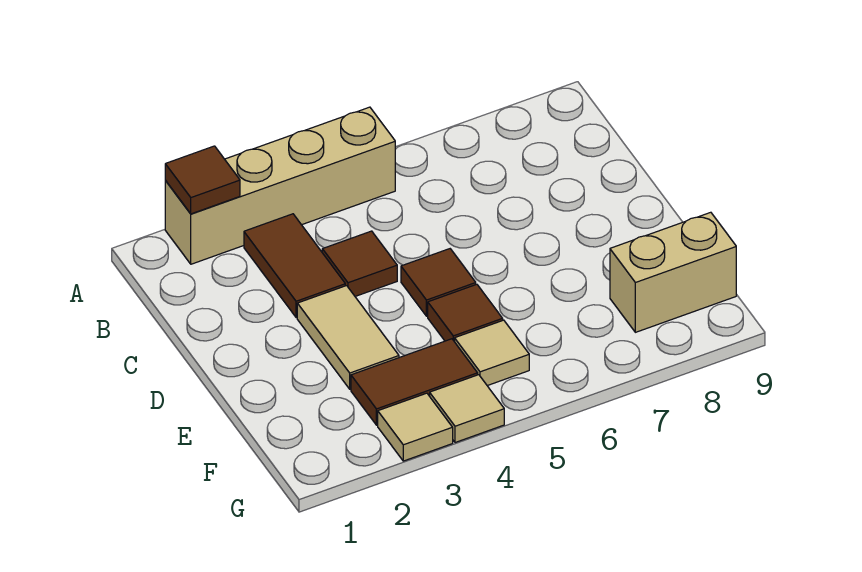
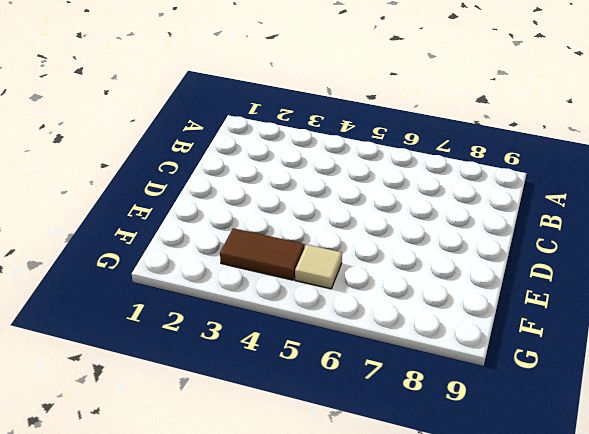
none -> tan 1x4 brick [165,107,395,264]
none -> brown 1x2 tile [244,214,345,318]
none -> brown 1x1 tile [322,231,397,296]

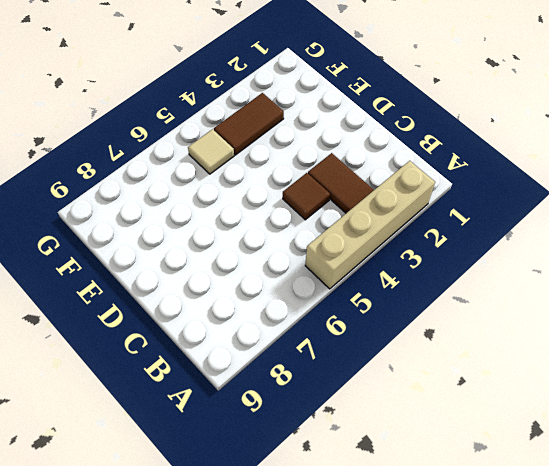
none -> tan 1x2 tile [297,286,399,389]
none -> brown 1x1 tile [401,249,476,316]
none -> brown 1x1 tile [428,284,503,342]

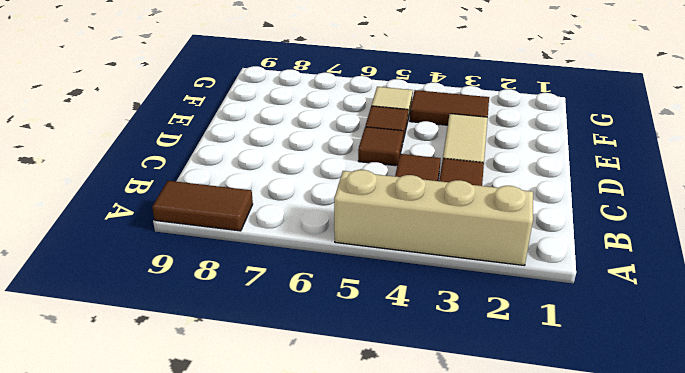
brown 1x2 tile [152,181,253,231] -> none
none -> tan 1x2 brick [610,212,736,332]
none -> tan 1x1 tile [378,393,453,461]
none -> tan 1x1 tile [430,375,504,443]

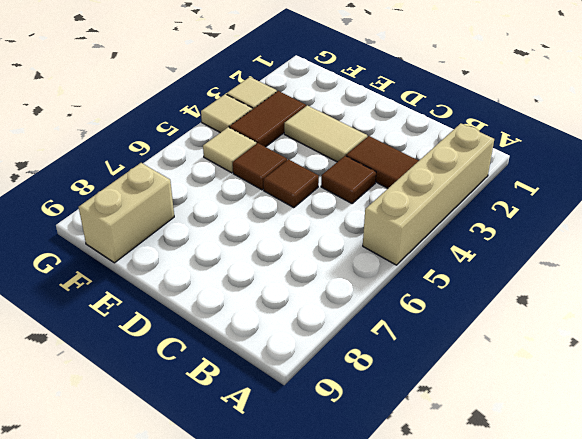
none -> brown 1x1 tile [165,146,240,214]

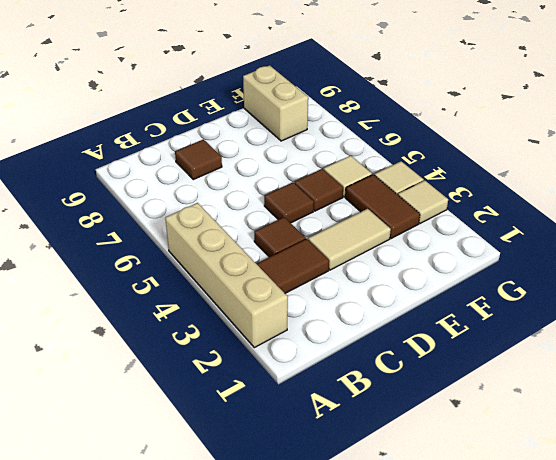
brown 1x1 tile [175,139,222,180] -> brown 1x1 tile moved to [165,146,240,214]

